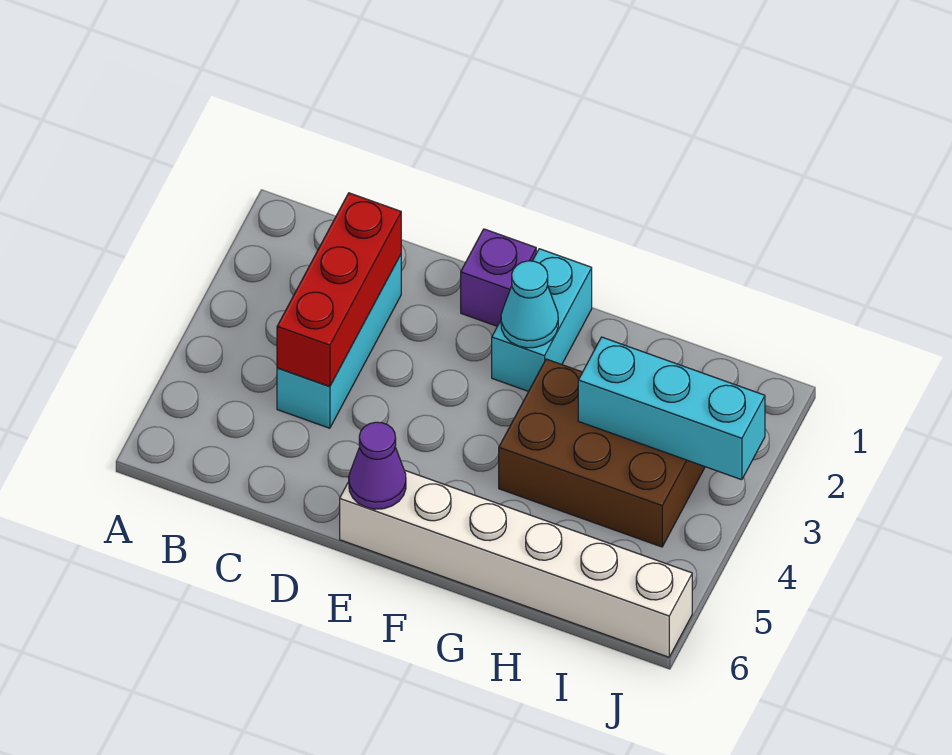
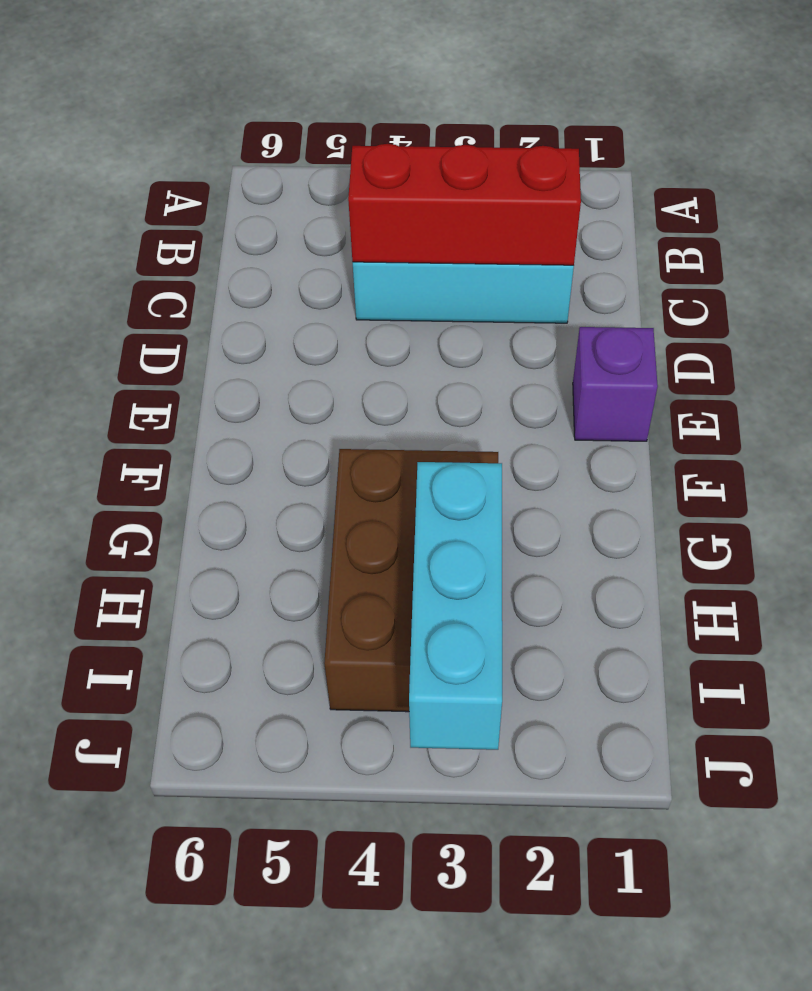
none -> white 1x6 brick [340,470,692,657]
none -> cyan 1x2 brick [492,249,592,391]

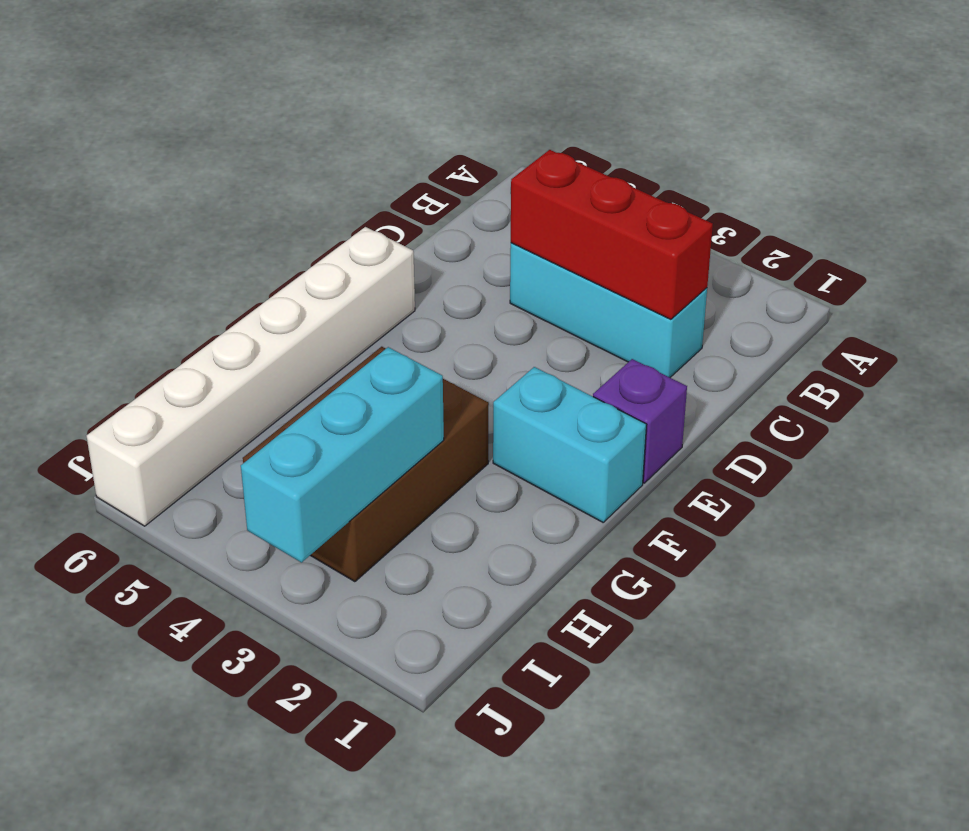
none -> purple 1x1 cone [349,422,406,509]
none -> cyan 1x1 cone [501,261,558,348]

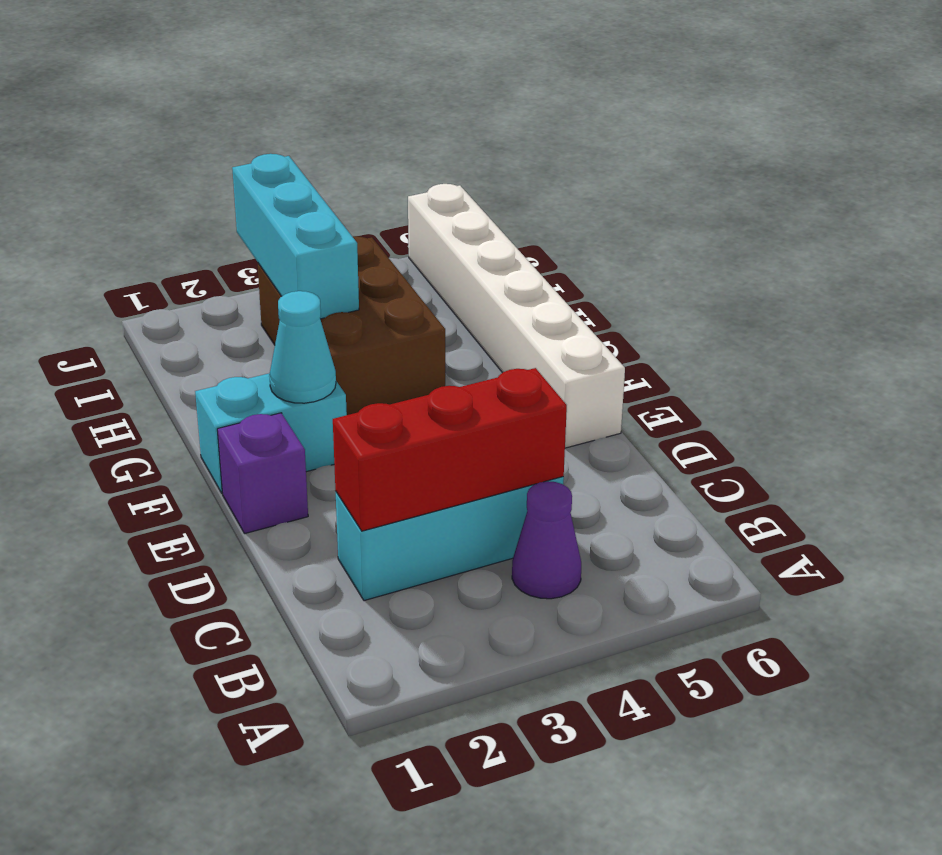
purple 1x1 cone [512,481,581,599] -> purple 1x1 cone moved to [349,422,406,509]

